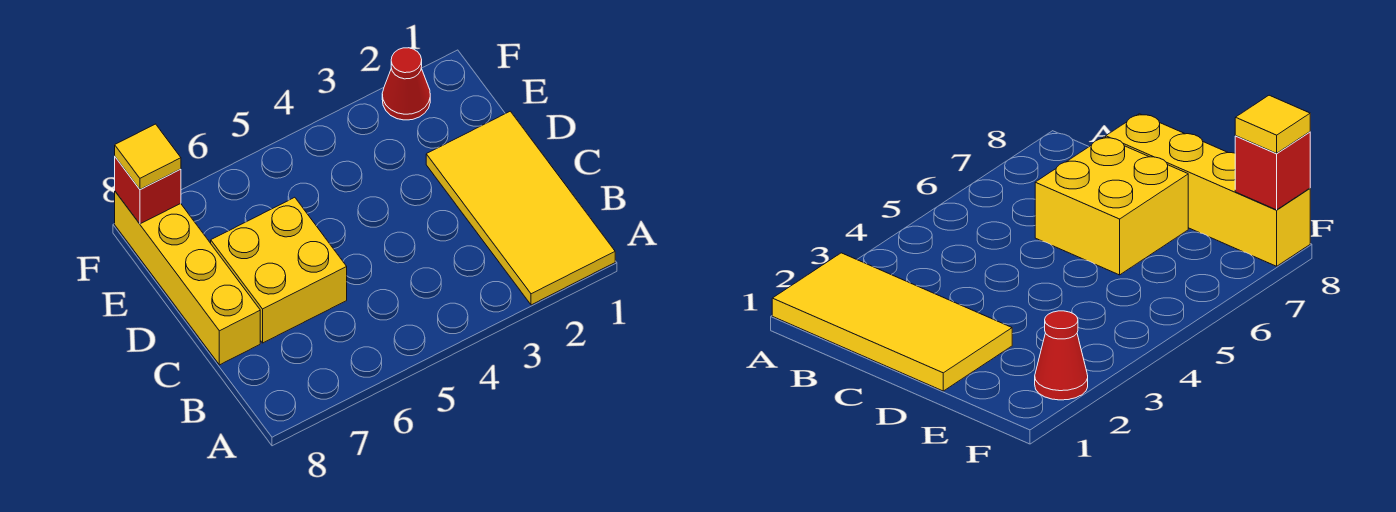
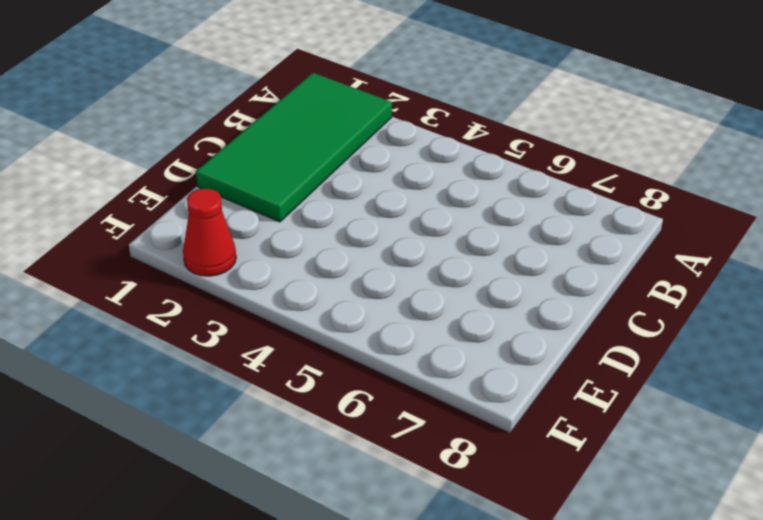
green 2x4 tile [196,73,392,222] -> yellow 2x4 tile [426,111,615,305]
none -> yellow 2x2 brick [211,197,347,343]
none -> yellow 1x4 brick [115,192,260,365]

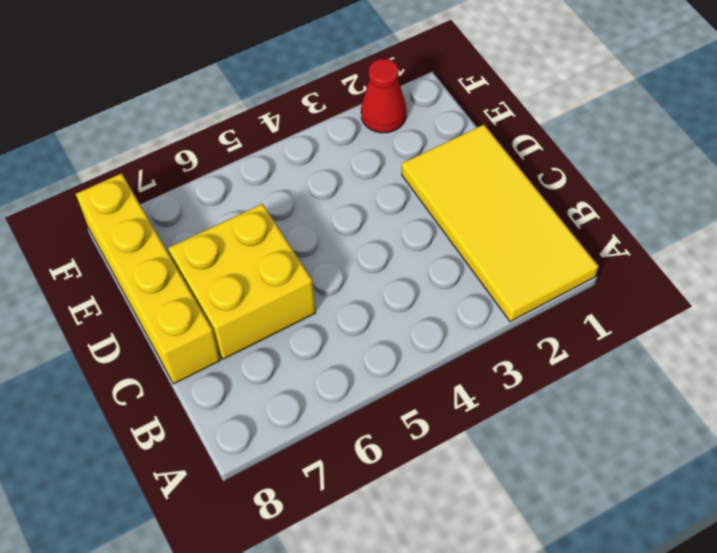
none -> red 1x1 brick [115,157,181,224]
none -> yellow 1x1 tile [115,124,181,190]

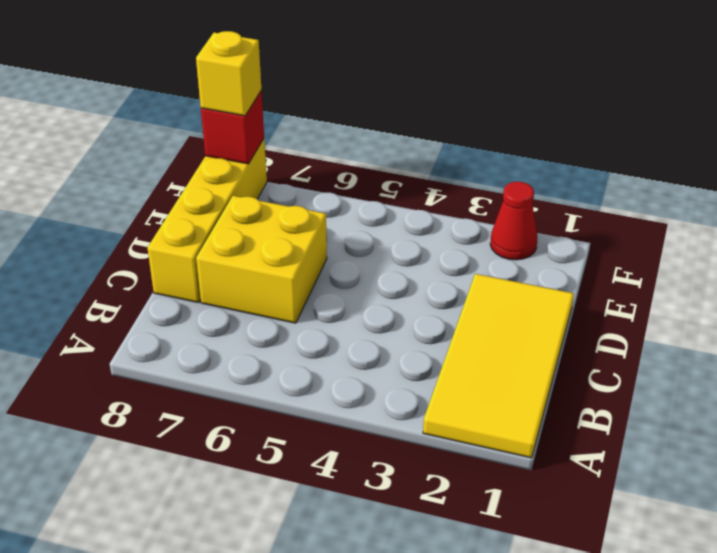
yellow 1x1 brick [196,31,261,116] -> yellow 1x1 tile [115,124,181,190]

